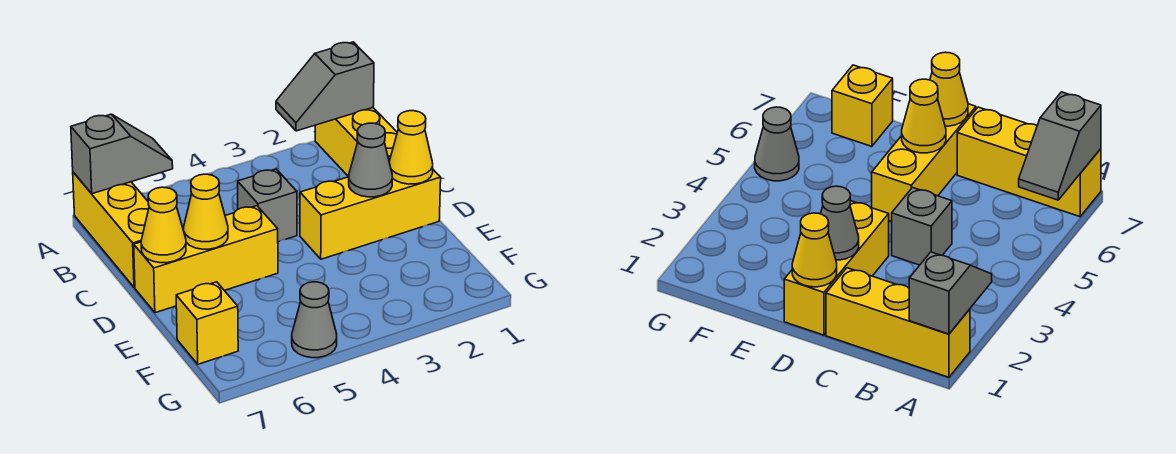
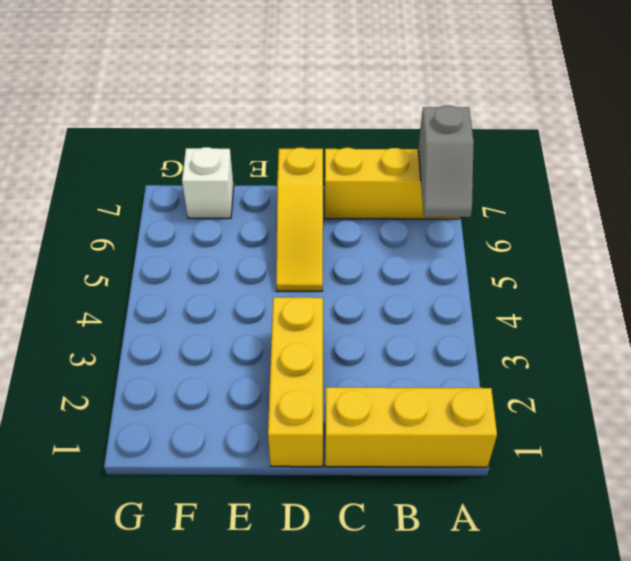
yellow 1x3 slope [276,148,323,291] -> yellow 1x3 brick [134,206,278,313]
white 1x1 brick [182,147,234,218] -> yellow 1x1 brick [176,282,238,364]
none -> grey 1x1 brick [238,169,297,242]
none -> grey 1x1 cone [292,282,337,358]
none -> grey 1x2 slope [276,42,374,131]

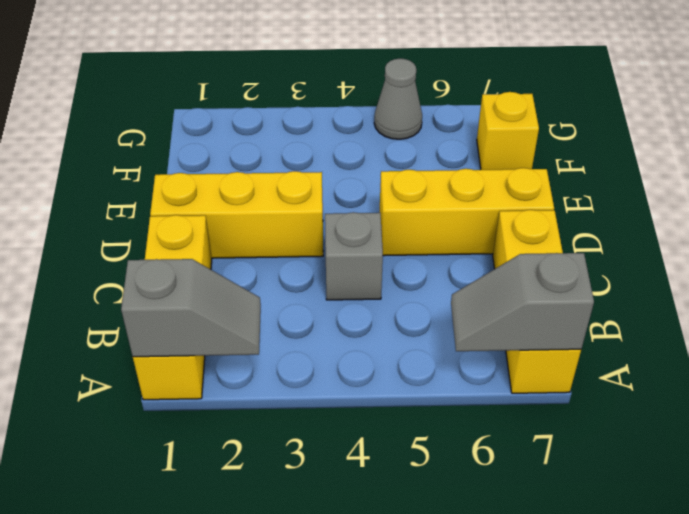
none -> yellow 1x1 cone [389,111,433,184]
none -> grey 1x1 cone [349,123,392,197]
none -> yellow 1x1 cone [184,174,228,249]

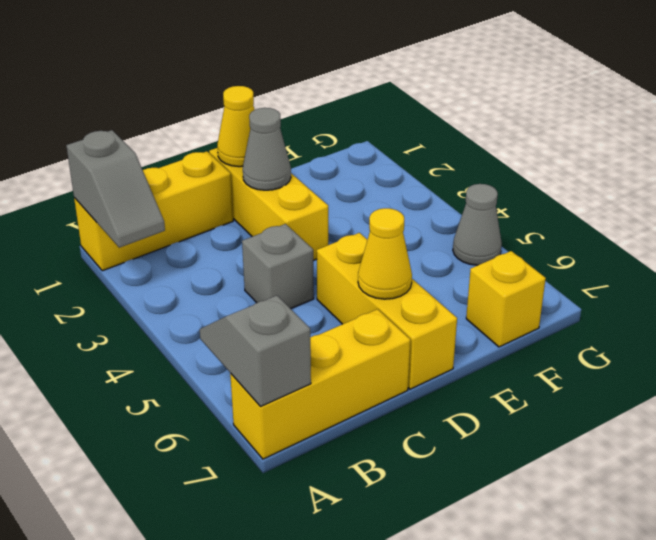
none -> yellow 1x1 cone [141,187,186,263]

